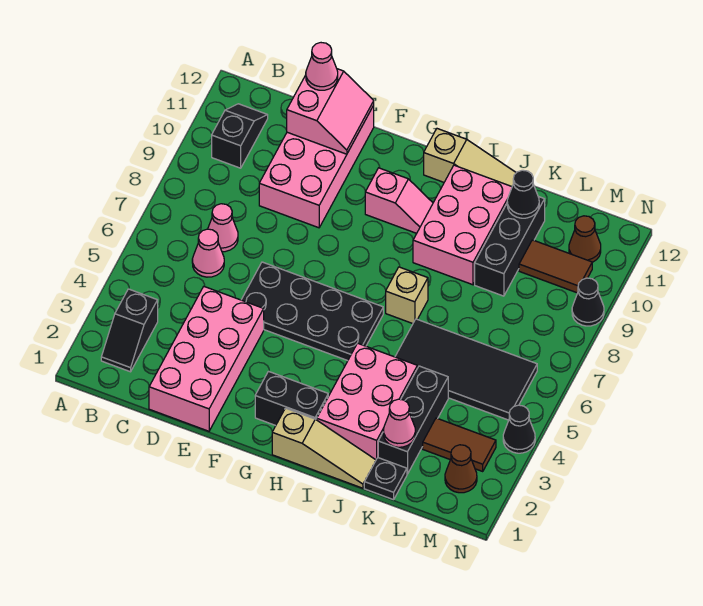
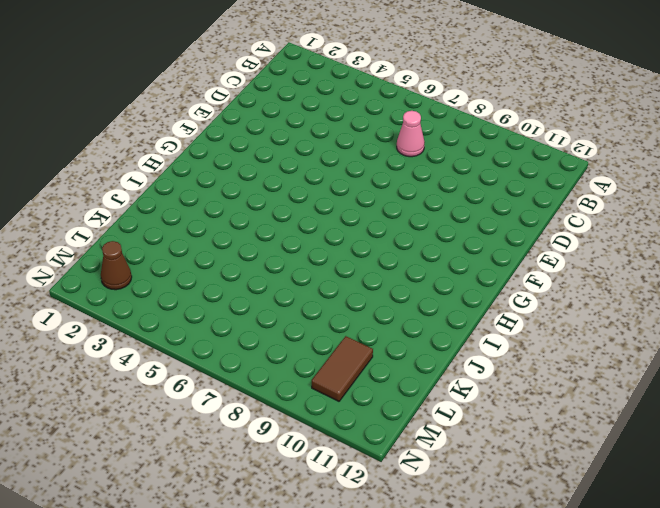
none -> black 1x2 slope [101,289,158,372]
none -> black 1x2 slope [212,104,268,168]
none -> pink 1x1 cone [192,229,224,277]

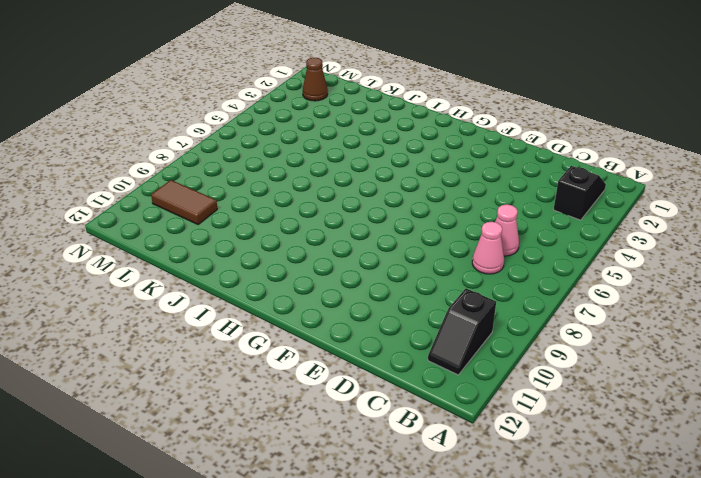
none -> pink 2x4 brick [149,286,264,431]
none -> pink 2x4 brick [259,106,374,228]
none -> black 2x4 plate [241,262,383,361]

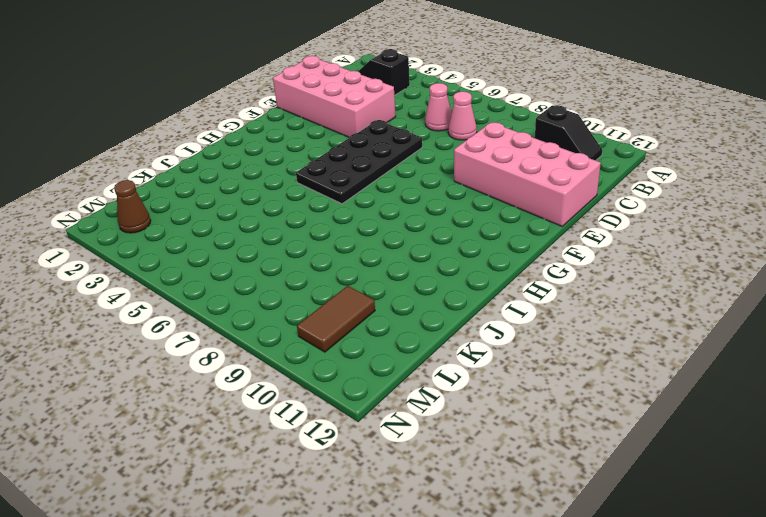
none -> black 1x2 brick [255,371,328,426]
none -> pink 1x2 slope [365,168,433,233]
none -> tan 1x3 slope [272,408,376,488]

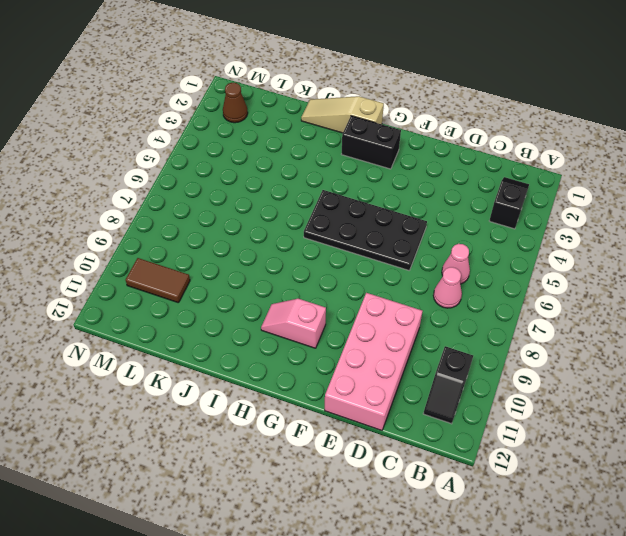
none -> pink 2x4 brick [149,286,264,431]
none -> tan 1x3 slope [424,129,516,186]
none -> pink 2x3 brick [317,343,417,460]

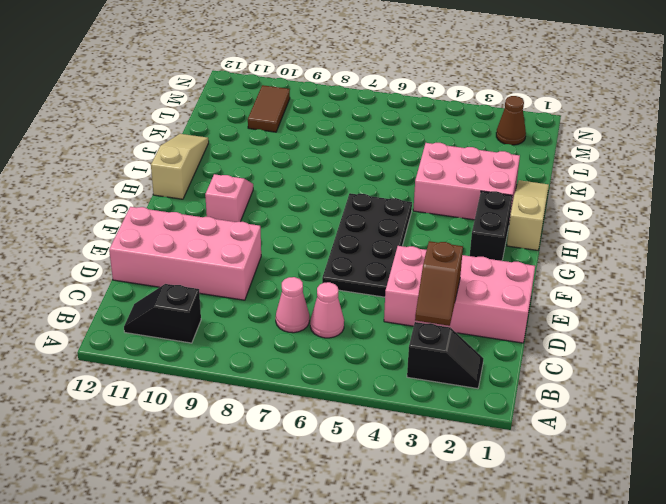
brown 1x2 slope [415,241,463,326] -> none
none -> tan 1x1 brick [386,267,428,324]
none -> pink 2x3 brick [413,165,512,285]
none -> black 2x4 tile [395,319,537,420]

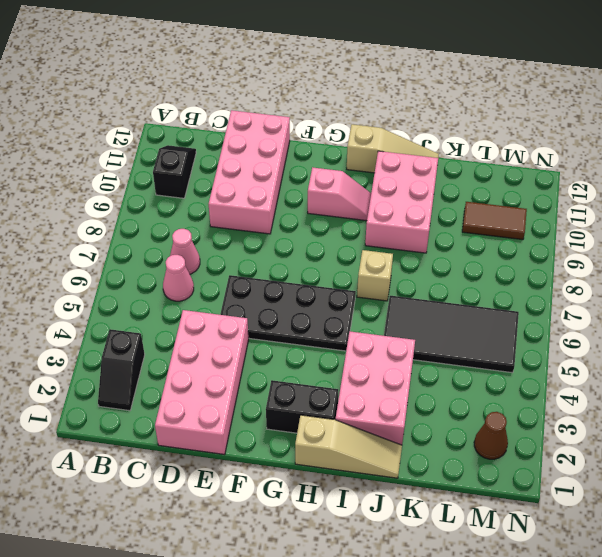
none -> black 1x1 plate [364,458,407,500]
none -> black 1x3 brick [378,366,448,474]
none -> black 1x3 brick [475,197,545,296]

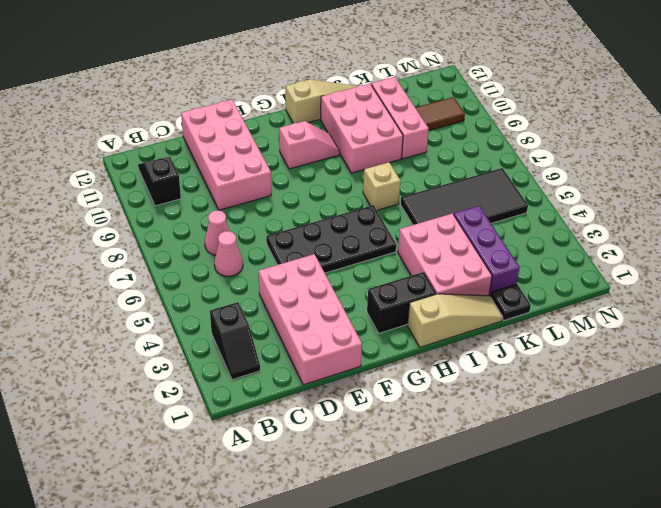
purple 1x3 brick [454,206,520,297] -> black 1x3 brick [378,366,448,474]
pink 1x3 brick [371,77,429,159] -> black 1x3 brick [475,197,545,296]
none -> brown 1x2 tile [423,418,496,471]
none -> brown 1x1 cone [445,445,477,493]
none -> brown 1x1 cone [569,216,601,262]

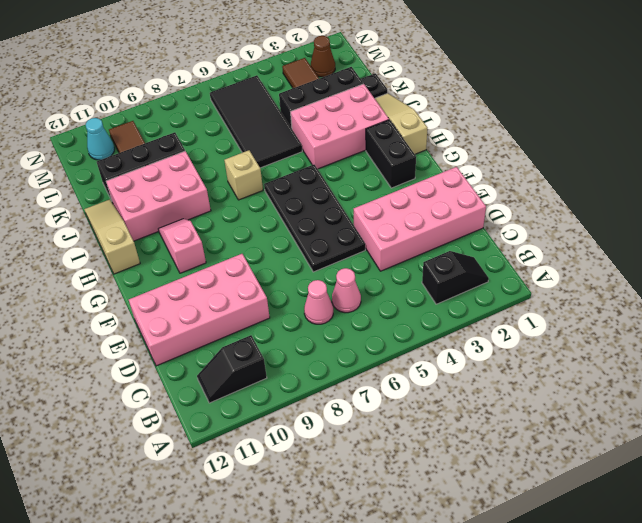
cyan 1x1 cone [86,118,115,160] -> brown 1x1 cone [569,216,601,262]
none -> black 1x1 cone [503,405,535,453]
none -> black 1x1 cone [572,278,604,326]
none -> pink 2x2 slope [287,69,374,154]

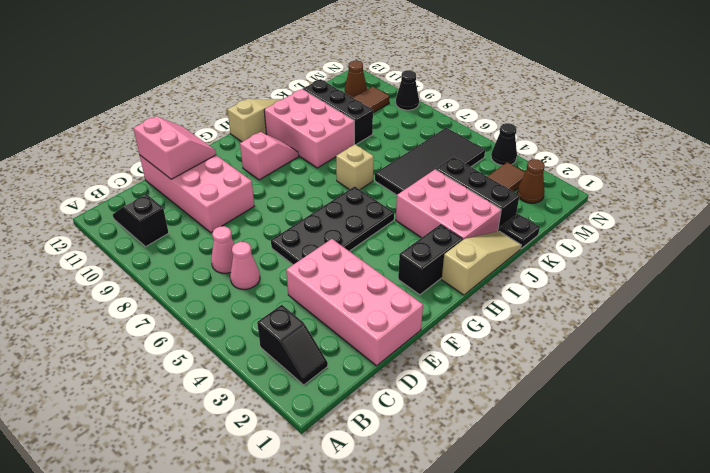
none -> pink 1x1 cone [383,399,415,447]
none -> black 1x1 cone [507,170,539,218]
none -> pink 1x1 cone [306,43,338,90]

